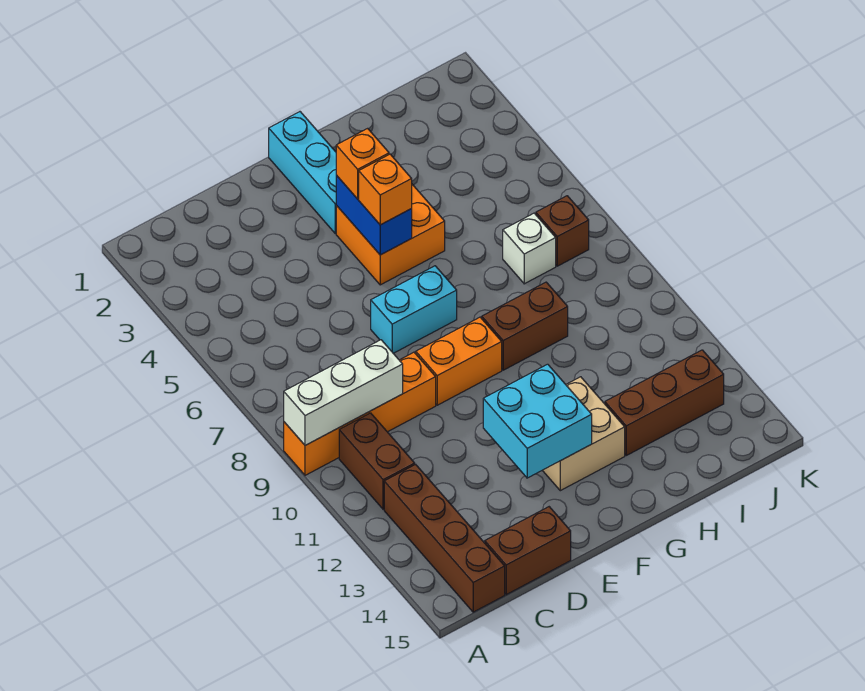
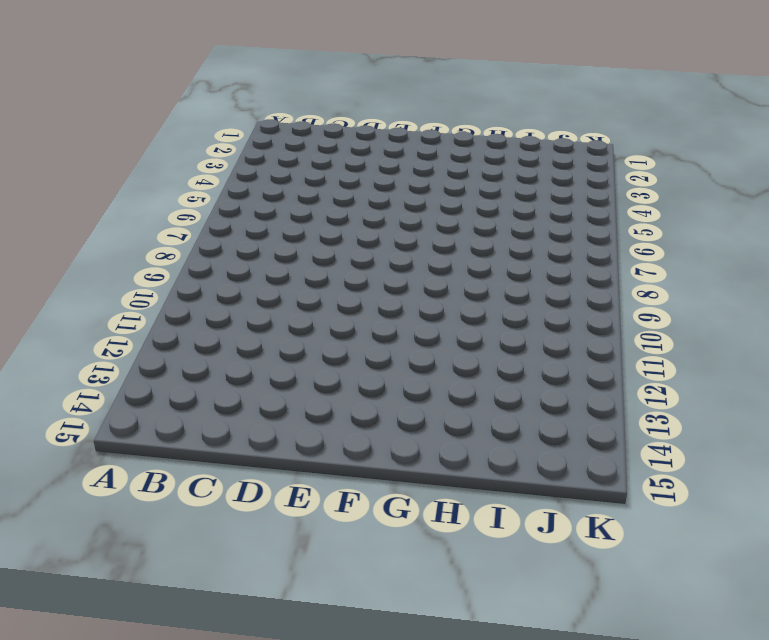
none -> orange 1x4 brick [284,352,436,475]
none -> brown 1x2 brick [339,413,415,509]
none -> brown 1x4 brick [384,464,505,612]

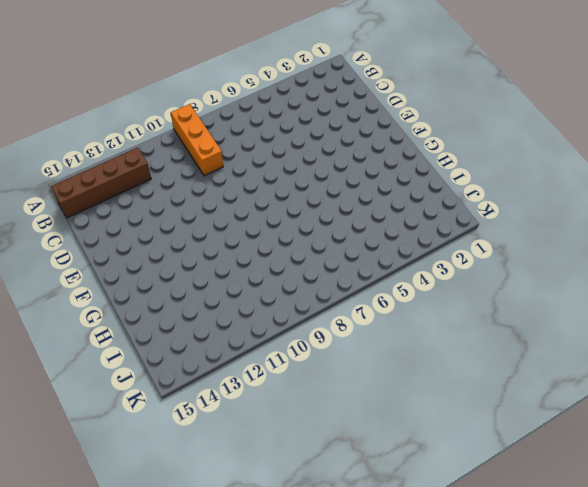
orange 1x3 brick [171,104,223,176] -> orange 1x4 brick [284,352,436,475]
none -> brown 1x2 brick [339,413,415,509]
none -> brown 1x2 brick [485,507,571,595]
none -> cyan 1x2 brick [371,266,457,353]

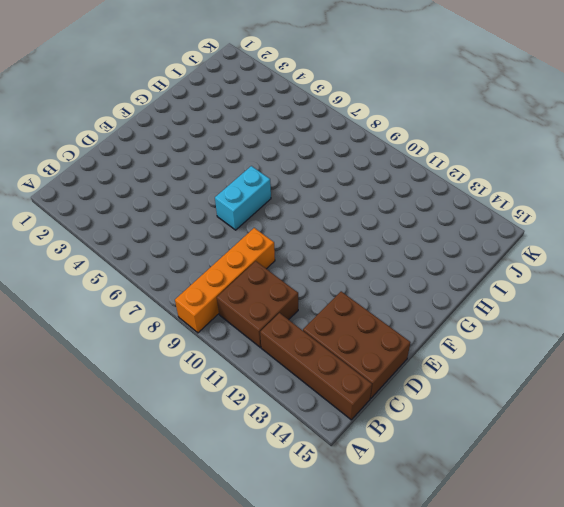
brown 2x2 brick [217,261,298,347] -> brown 1x2 brick [339,413,415,509]
brown 2x3 brick [303,291,410,399] -> brown 1x2 brick [485,507,571,595]
none -> orange 1x2 brick [416,317,502,405]
none -> cyan 1x3 brick [269,112,336,233]
none -> orange 2x2 brick [336,184,445,285]

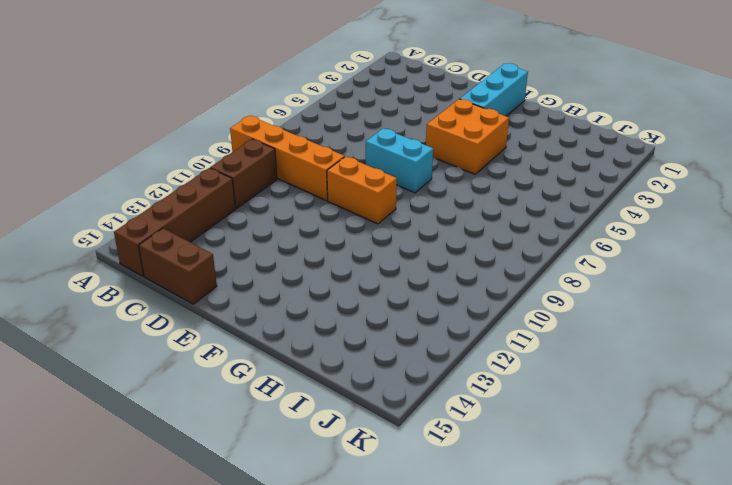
none -> tan 2x2 brick [542,377,625,491]
none -> brown 1x2 brick [482,282,568,370]
none -> brown 1x3 brick [605,350,724,455]

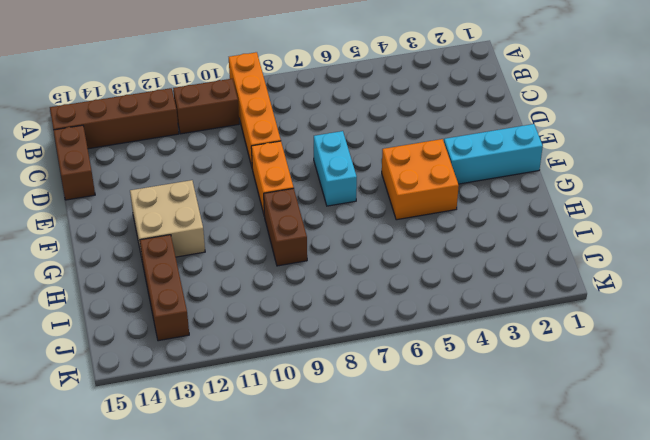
none -> white 1x1 brick [503,213,556,284]
none -> brown 1x1 brick [536,196,589,266]
none -> white 1x3 brick [284,340,403,445]

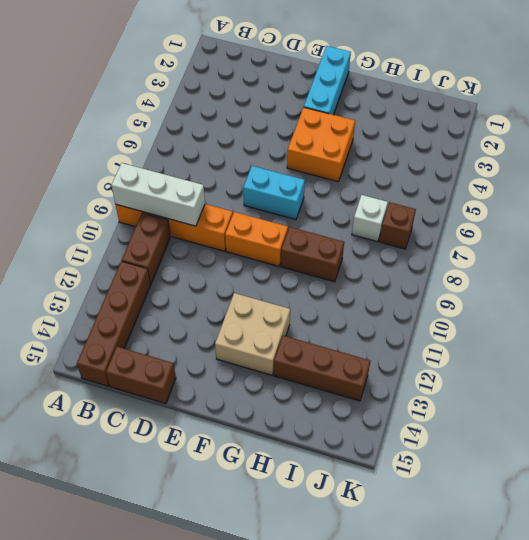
none -> cyan 2x2 brick [483,364,592,478]
none -> blue 1x2 brick [336,175,412,255]
none -> orange 1x1 brick [336,128,389,199]

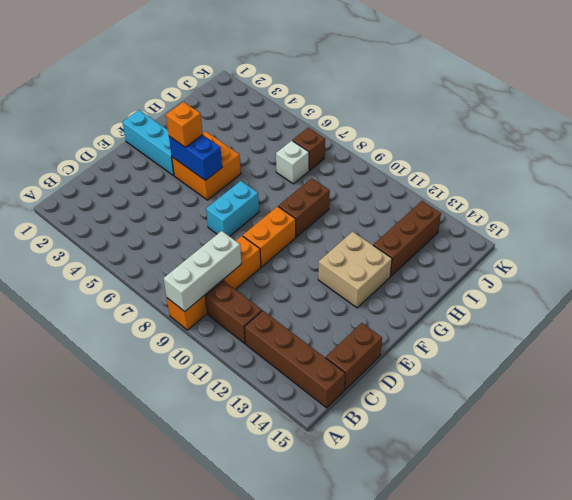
none -> cyan 2x2 brick [483,364,592,478]
none -> orange 1x1 brick [359,154,412,225]

